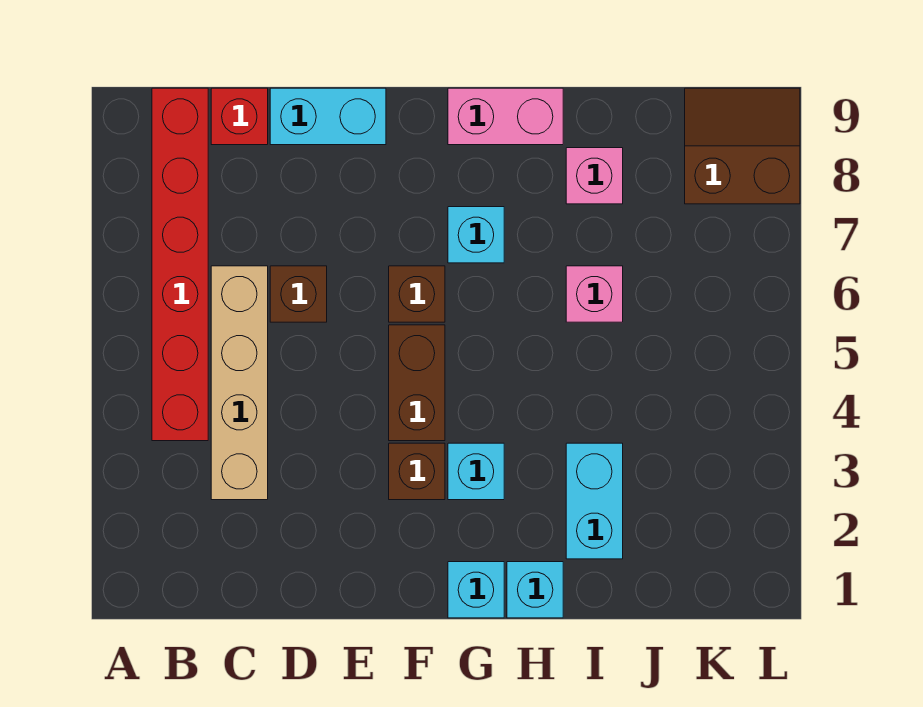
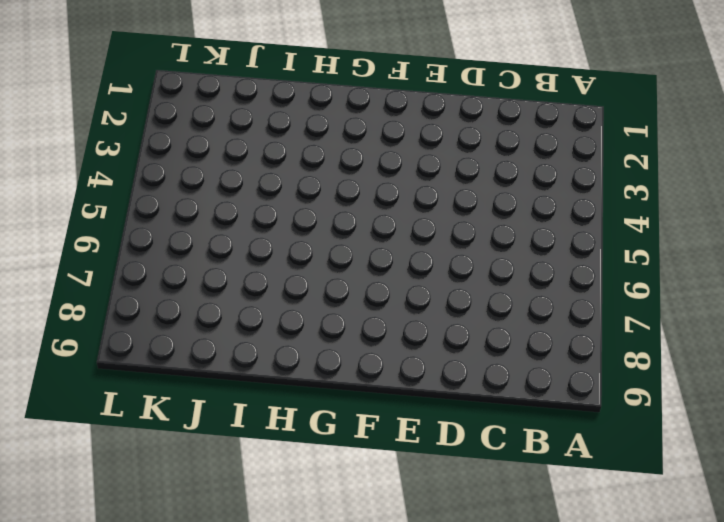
none -> red 1x6 brick [152,88,208,441]
none -> tan 1x4 brick [211,266,268,500]
none -> red 1x1 brick [211,88,268,145]

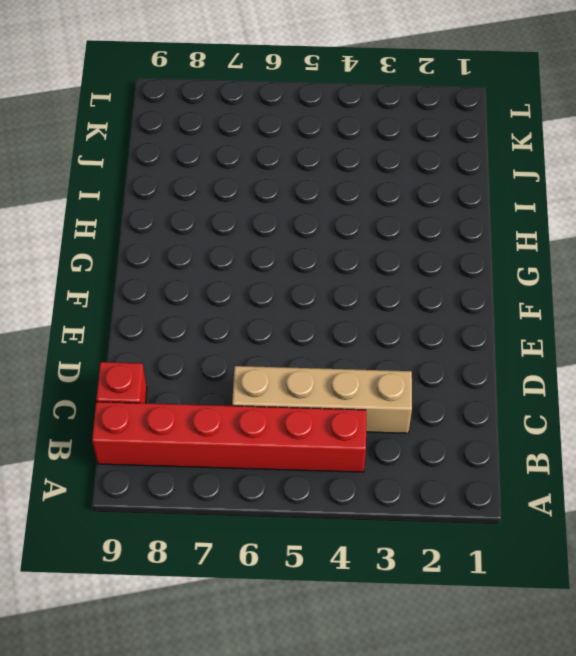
none -> brown 1x1 brick [270,266,327,322]
none -> cyan 1x2 brick [270,88,386,145]
none -> brown 1x1 brick [389,443,445,500]

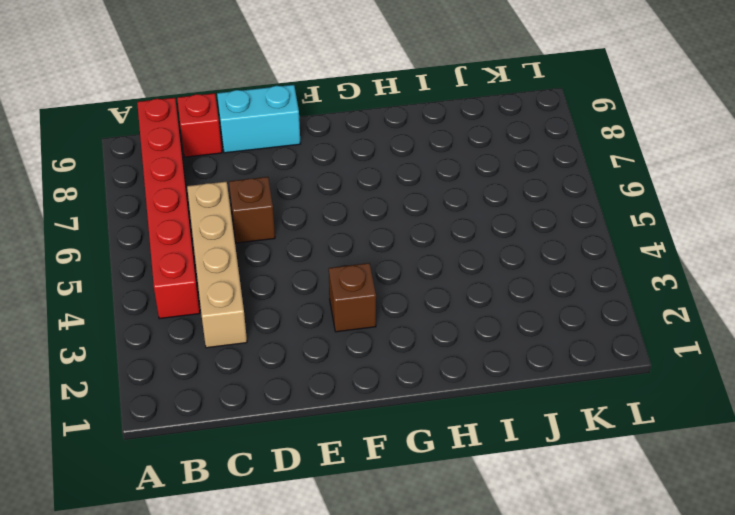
none -> brown 1x2 brick [389,325,445,441]
none -> brown 1x1 brick [389,266,445,322]
none -> cyan 1x1 brick [448,562,504,618]

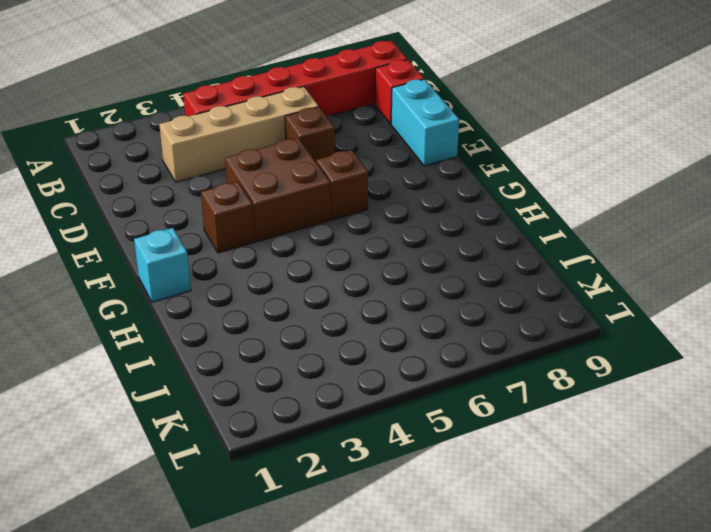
brown 2x2 brick [225,138,331,242] -> brown 1x2 brick [389,325,445,441]
none -> cyan 1x1 brick [448,443,504,500]
none -> cyan 1x1 brick [448,207,504,263]
none -> pink 1x2 brick [448,88,563,145]

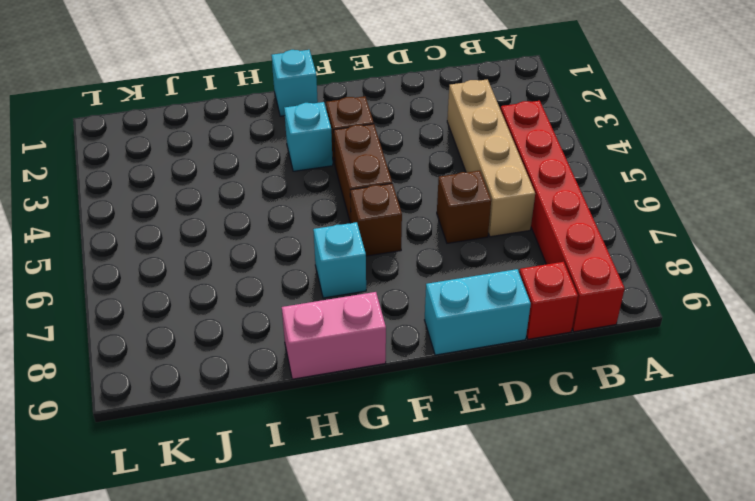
none -> cyan 1x1 brick [507,562,563,618]
none -> cyan 1x2 brick [566,443,623,559]
none -> pink 1x1 brick [566,266,623,322]

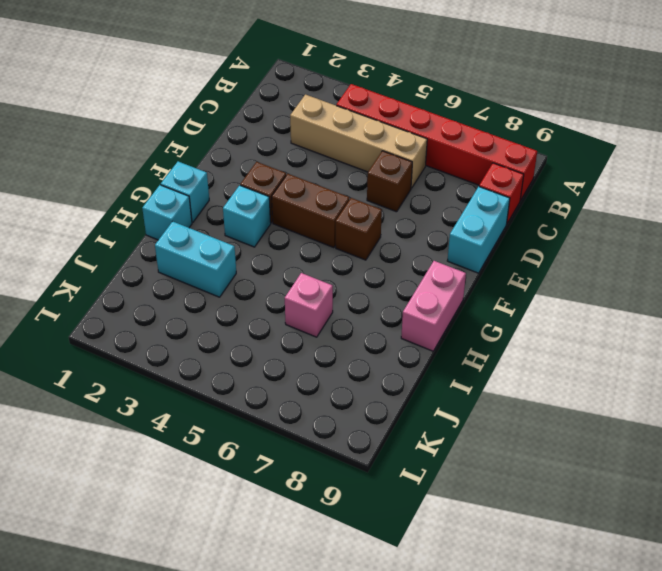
none -> cyan 1x1 brick [448,207,504,263]
none -> pink 1x1 brick [566,148,623,204]
none -> brown 2x2 slope [685,88,800,204]

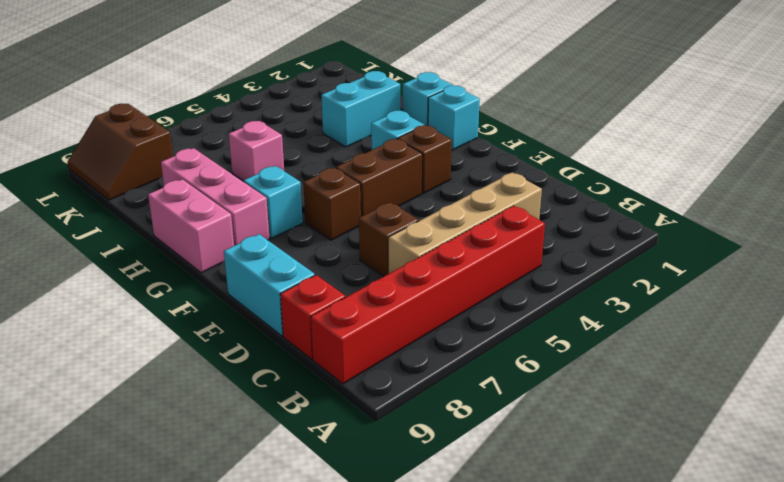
pink 1x3 brick [161,148,270,246] -> pink 1x1 brick [566,148,623,204]

